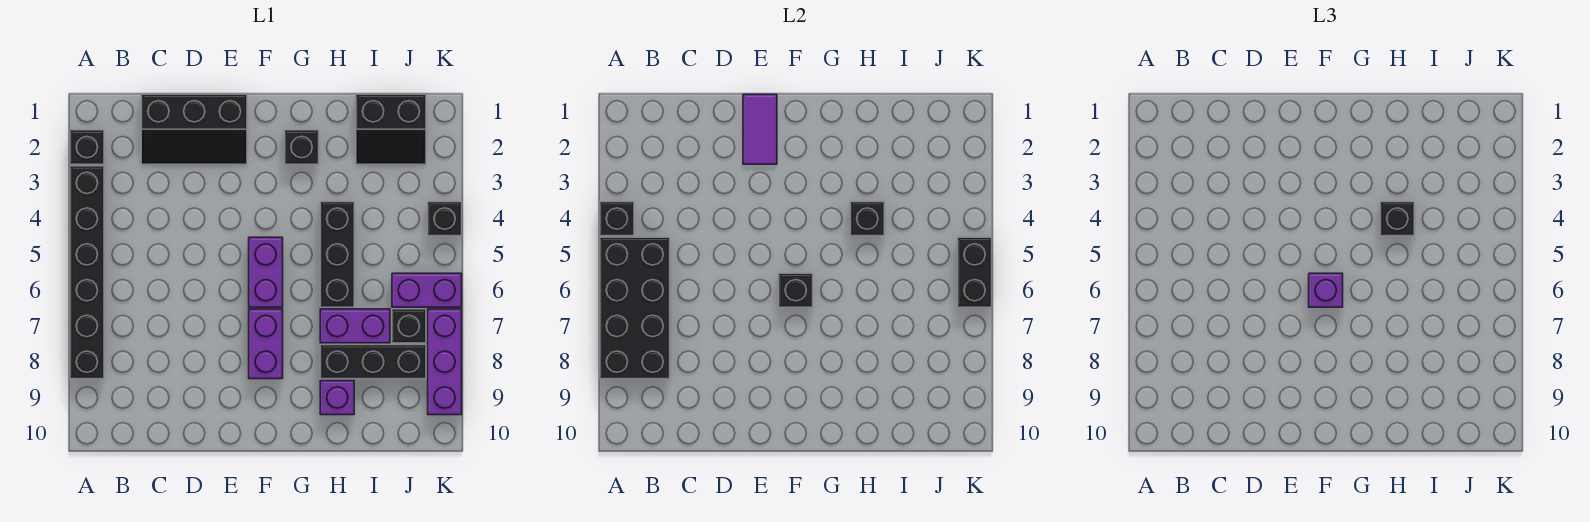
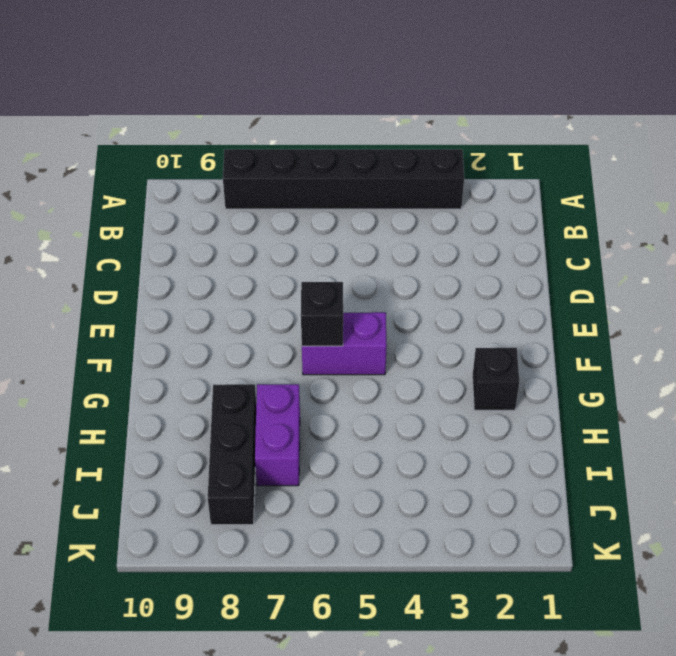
none -> black 1x1 brick [70,130,104,164]
none -> black 2x3 slope [141,94,247,164]
none -> purple 1x2 brick [249,309,283,379]

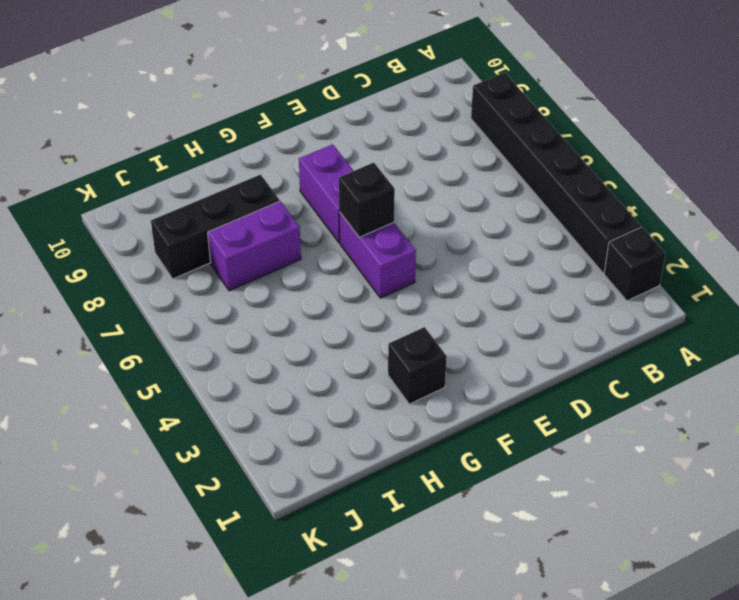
none -> black 2x3 slope [141,94,247,164]
none -> black 1x3 brick [320,202,354,307]
none -> purple 1x1 brick [320,381,354,415]

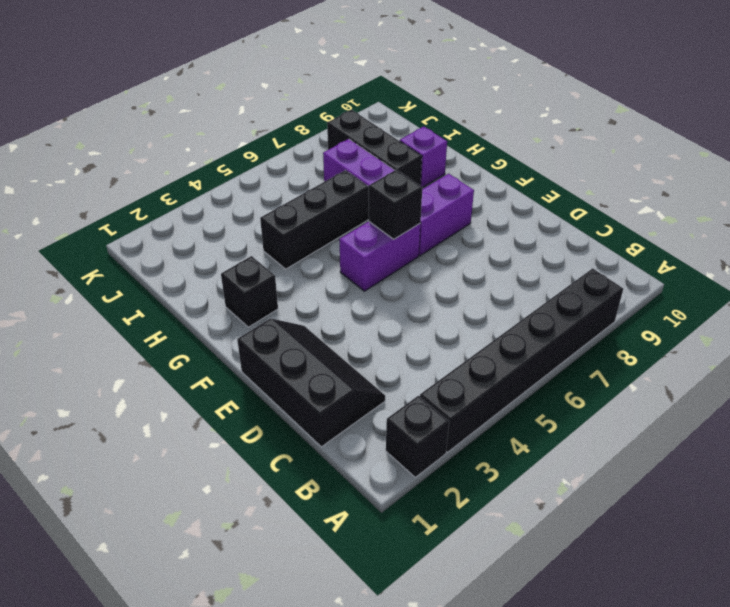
none -> black 2x2 slope [356,94,426,164]
none -> purple 1x2 brick [392,273,462,307]
none -> black 1x1 brick [392,309,426,343]

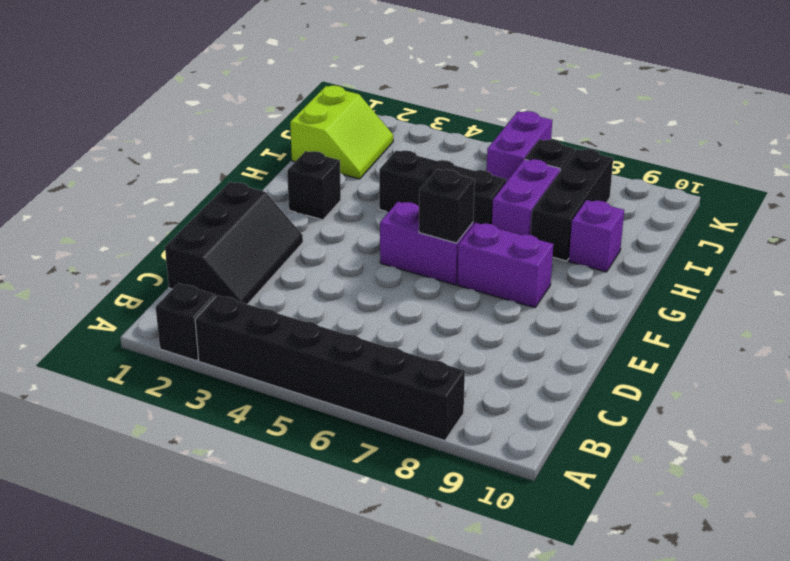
lime 2x2 slope [290,85,393,179] -> black 2x2 slope [356,94,426,164]
none -> black 1x1 brick [428,202,462,236]
none -> purple 1x3 brick [428,309,462,415]
none -> black 1x1 brick [600,202,634,236]

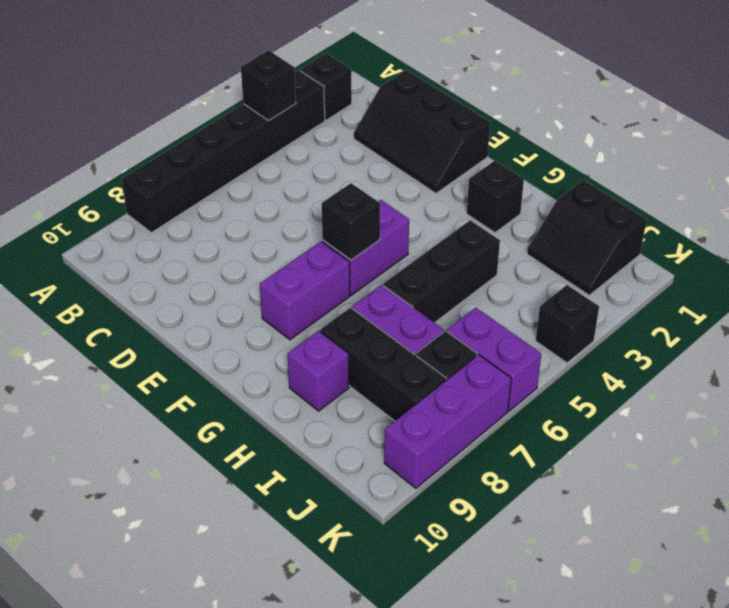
none -> black 2x4 brick [600,237,670,379]
none -> purple 1x2 tile [743,94,777,164]
none -> black 1x1 brick [850,202,884,236]

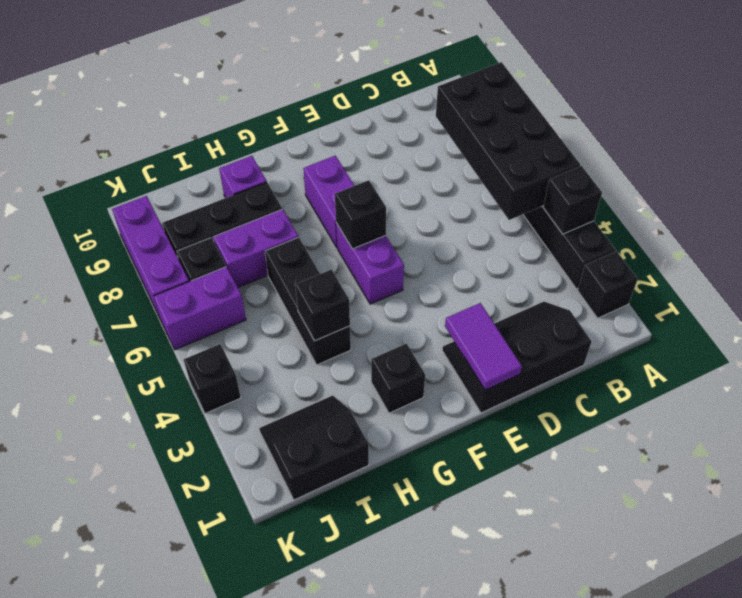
none -> black 1x2 brick [958,237,992,307]
none -> purple 1x1 brick [1309,273,1343,307]
none -> black 1x1 brick [1380,202,1414,236]

